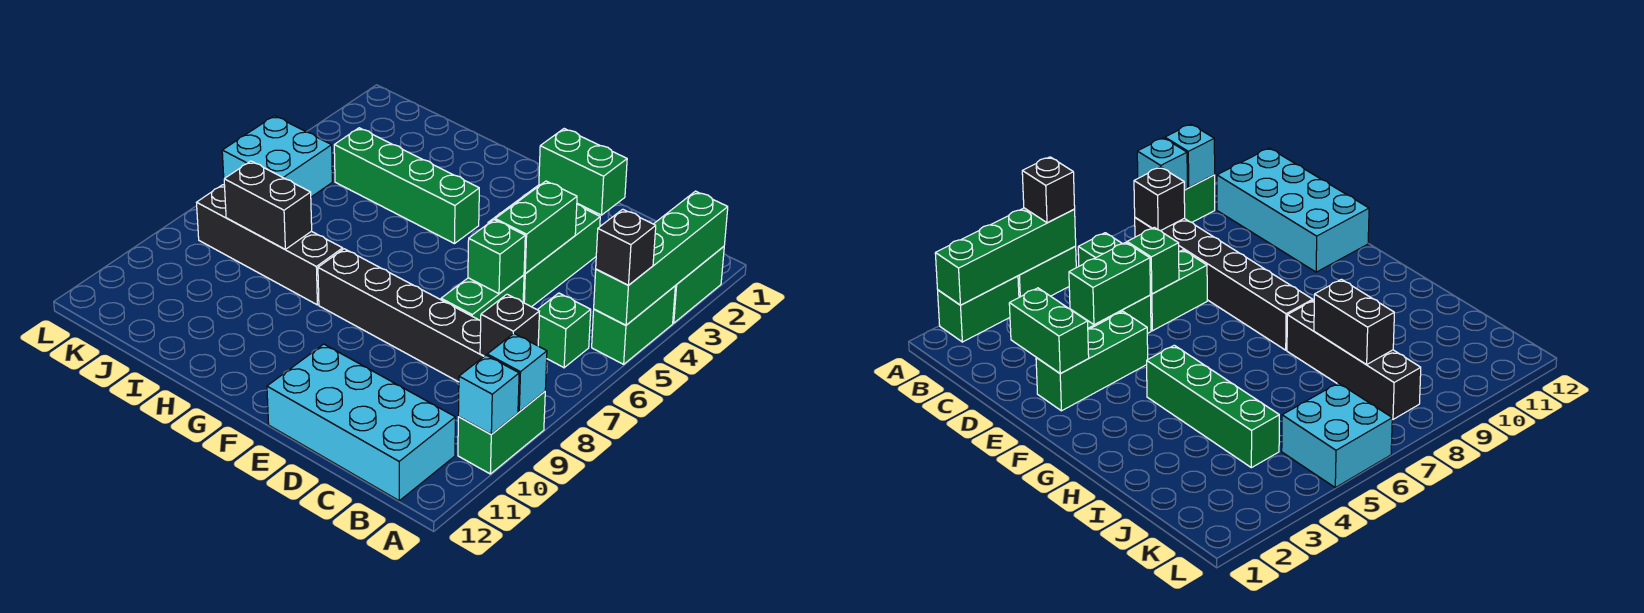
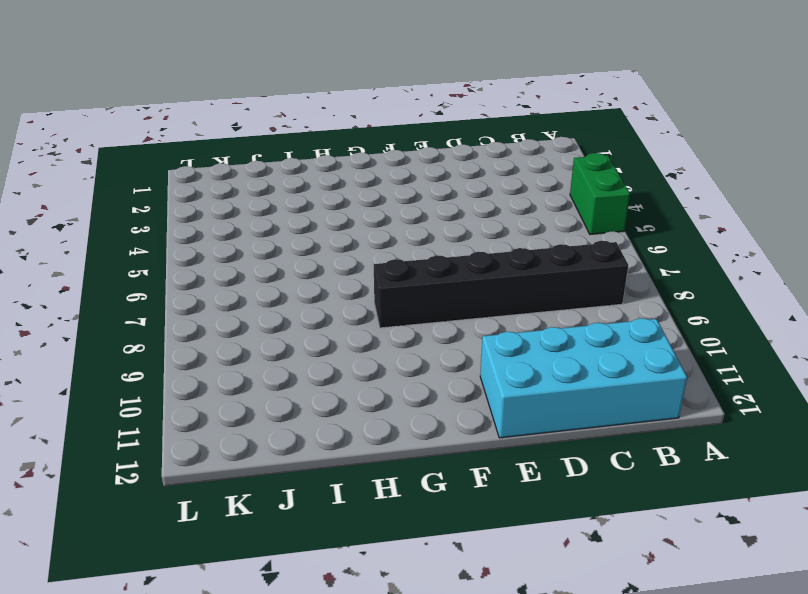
none -> green 1x2 brick [673,247,724,323]
none -> green 1x2 brick [458,392,545,474]
none -> green 1x1 brick [538,293,591,368]

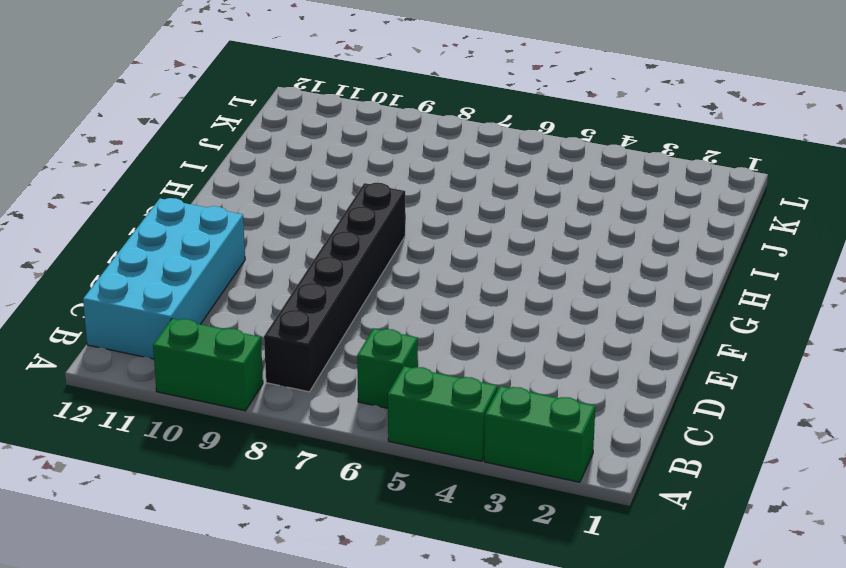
none -> green 1x3 brick [523,205,600,307]
none -> green 1x2 brick [441,275,524,321]
none -> green 1x3 brick [1036,312,1148,411]

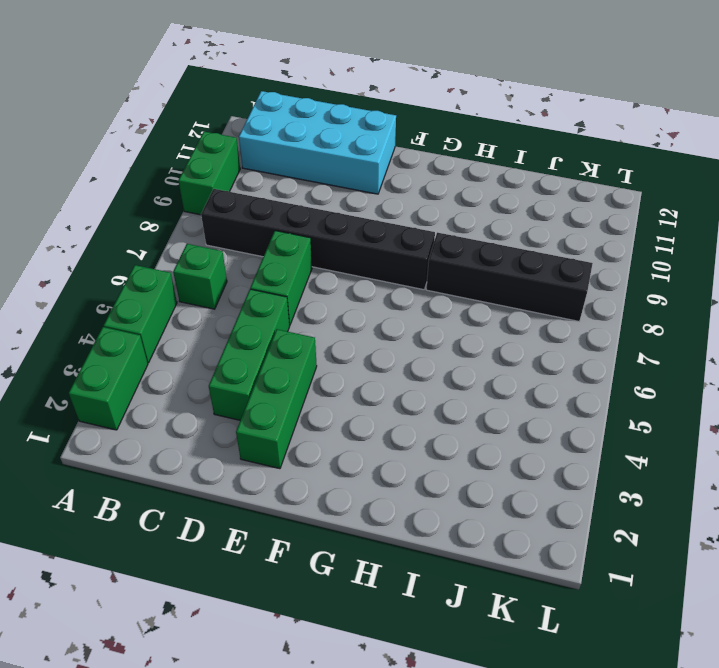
none -> green 1x4 brick [334,128,479,244]
none -> cyan 2x2 brick [222,116,332,197]
none -> green 1x4 brick [594,191,728,325]

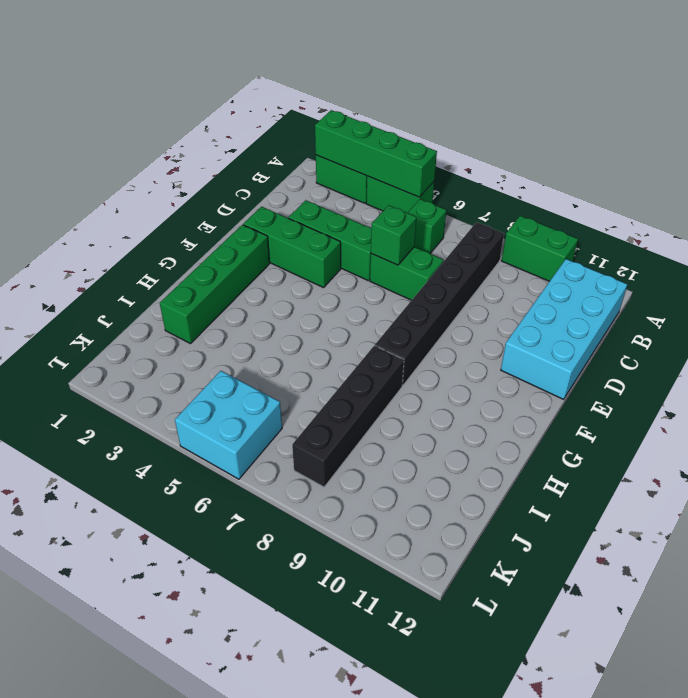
green 1x4 brick [160,225,270,344] -> green 1x4 brick moved to [334,128,479,244]
none -> cyan 1x1 brick [487,333,547,412]
none -> cyan 1x1 brick [458,355,519,434]
none -> black 1x1 brick [480,294,539,356]

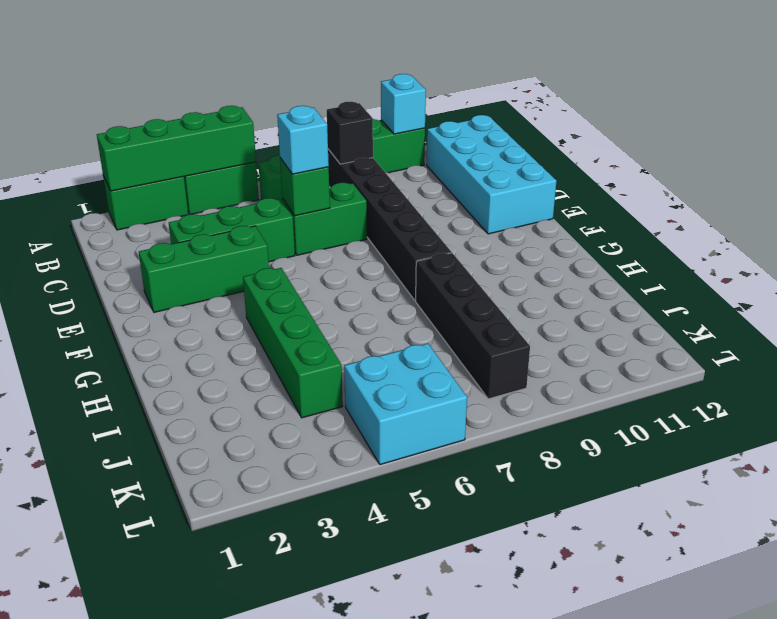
cyan 1x1 brick [277,106,329,174] -> cyan 1x1 brick moved to [487,333,547,412]
none -> green 1x2 brick [539,129,627,215]
none -> green 1x2 brick [495,181,577,274]
none -> black 1x2 brick [224,161,312,249]

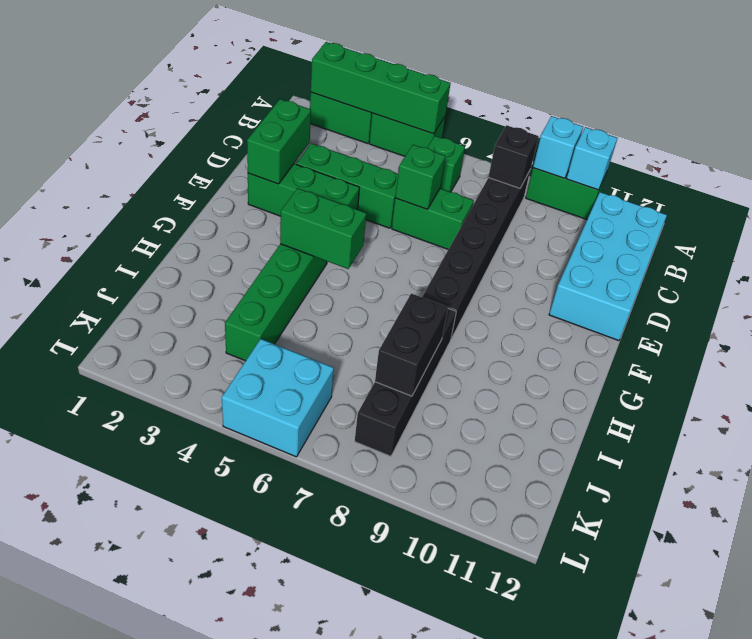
green 1x2 brick [280,188,366,269] -> green 1x2 brick moved to [495,181,577,274]
none -> black 1x1 brick [596,209,656,285]

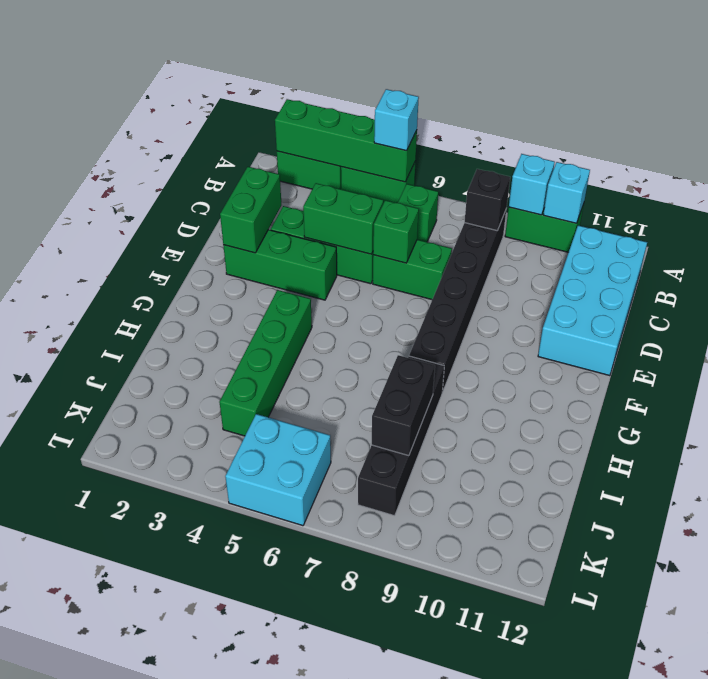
cyan 1x1 brick [374,89,419,151] -> black 1x1 brick [596,209,656,285]

